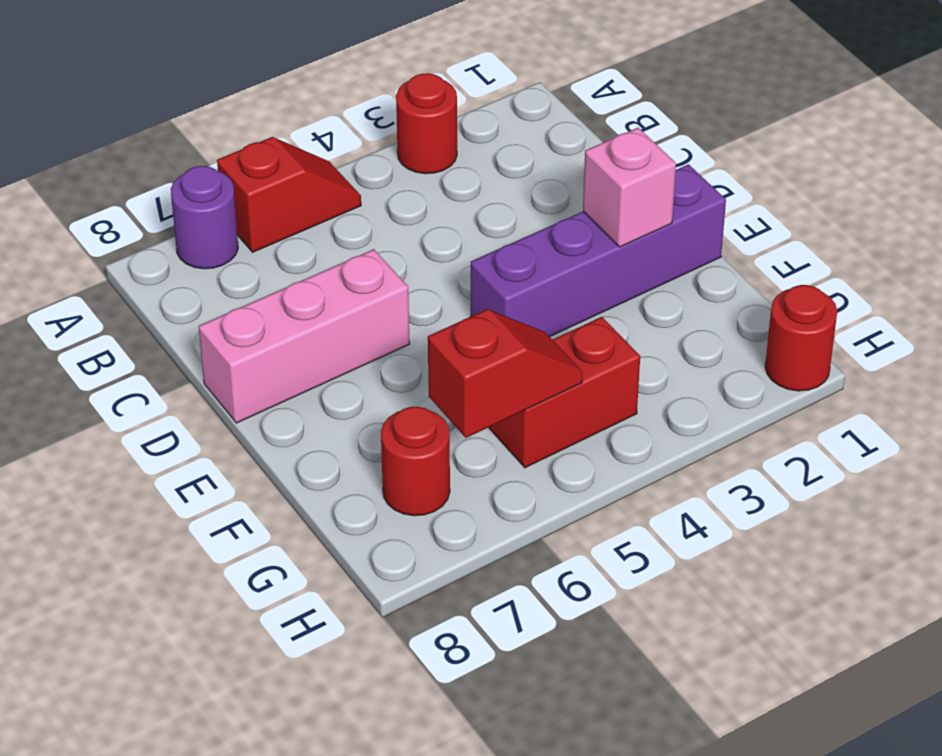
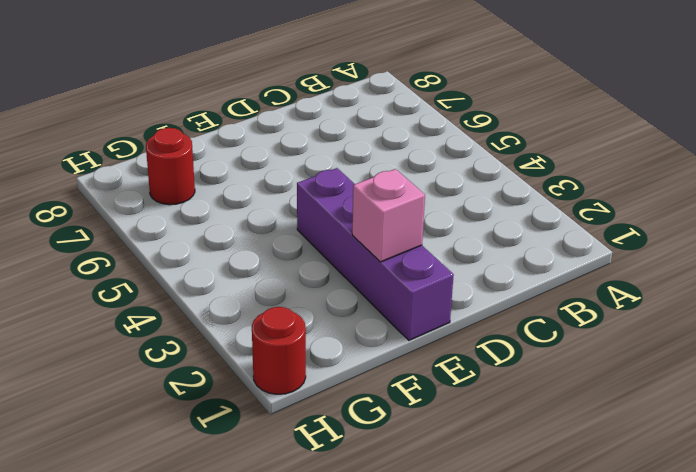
none -> red 1x1 round brick [396,73,457,174]
none -> red 1x2 slope [217,137,361,252]

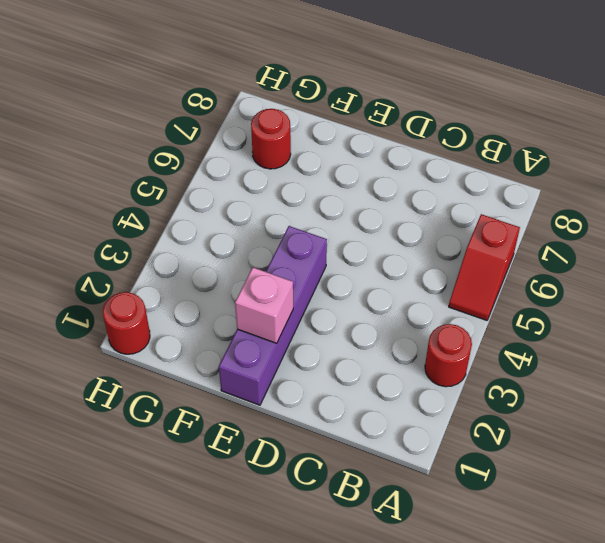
none -> purple 1x1 round brick [171,166,238,269]
none -> pink 1x3 brick [199,249,410,423]

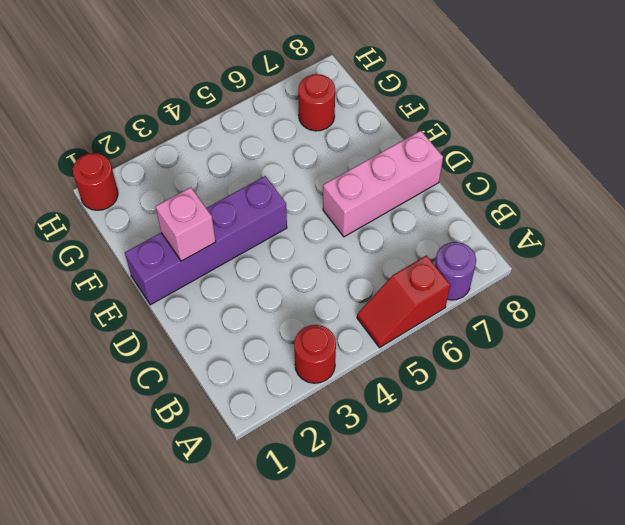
none -> red 1x2 brick [489,317,640,468]
none -> red 1x2 slope [428,309,583,438]

